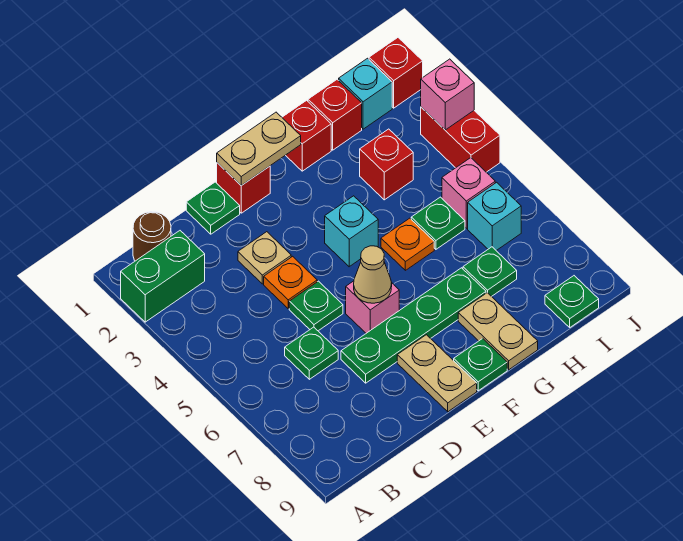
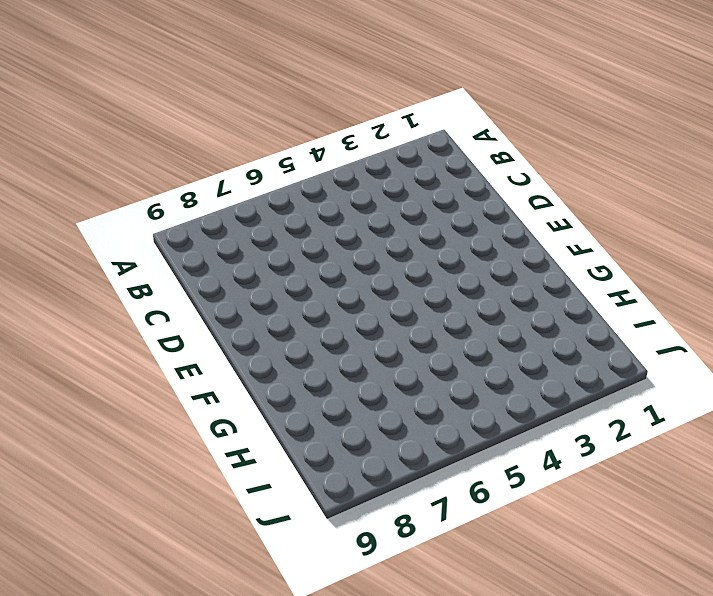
none -> green 1x2 brick [121,231,205,322]
none -> brown 1x1 round brick [133,212,171,261]
none -> green 1x1 plate [285,327,338,379]

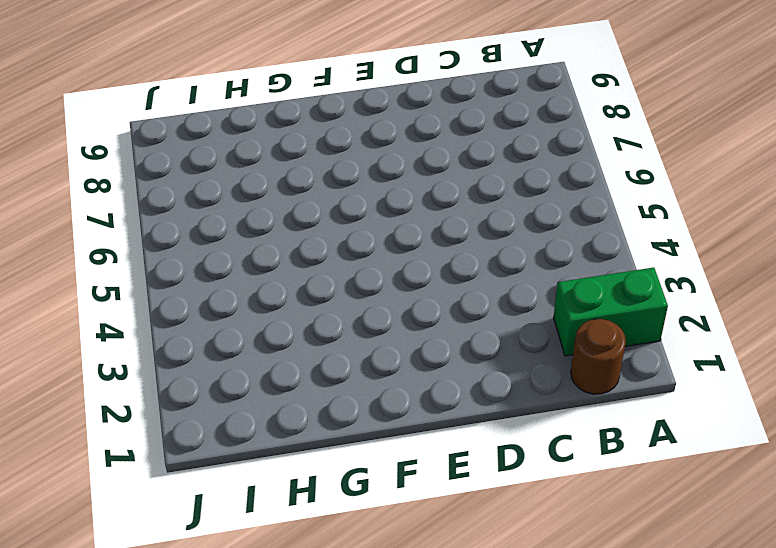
none -> green 1x1 plate [285,327,338,379]
none -> green 1x1 plate [186,182,240,234]
none -> tan 1x1 plate [238,232,291,284]

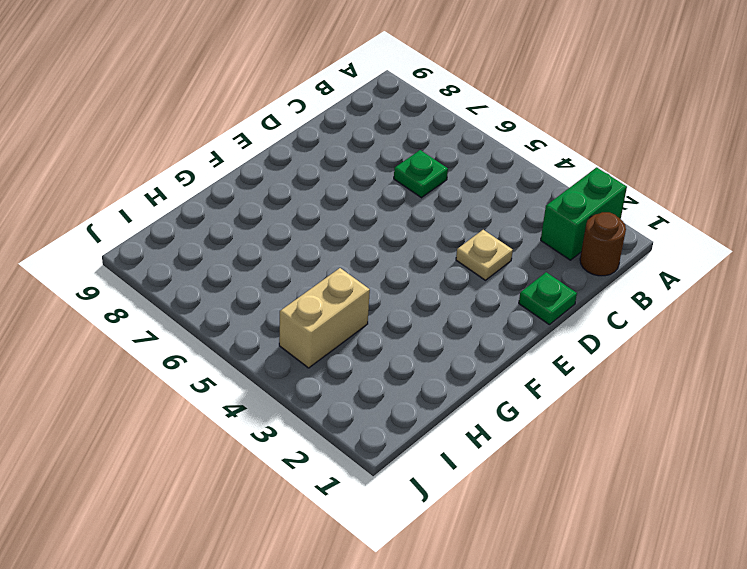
tan 1x2 brick [279,268,370,368] -> none
none -> orange 1x1 plate [264,256,317,309]
none -> green 1x1 plate [289,281,343,331]
none -> green 1x4 plate [341,268,486,383]

